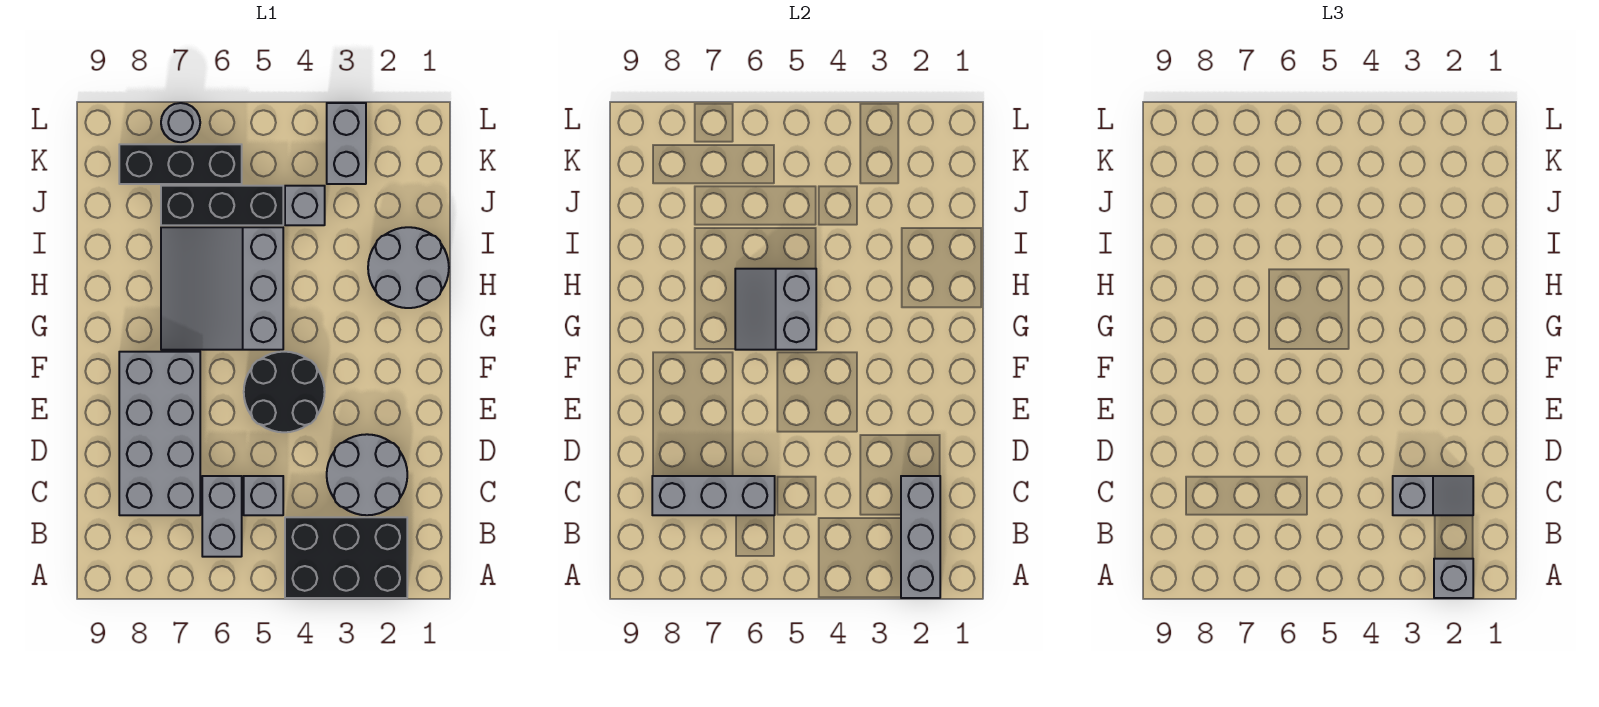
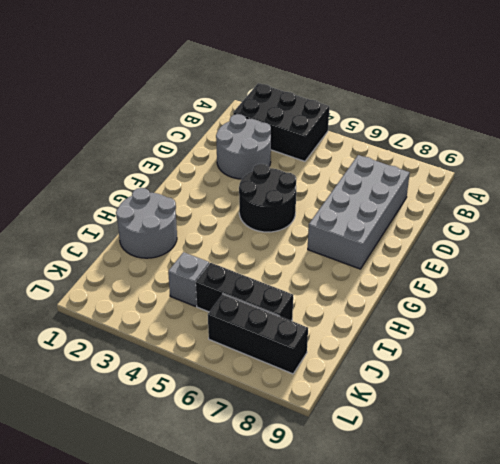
none -> grey 1x2 brick [202,476,242,557]
none -> grey 1x1 brick [244,476,283,515]
none -> grey 3x3 slope [161,227,283,350]

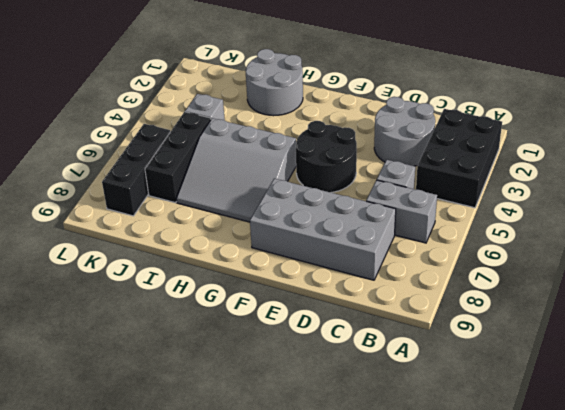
none -> grey 1x2 brick [327,103,366,184]
none -> grey 1x1 round brick [161,103,200,142]
none -> grey 1x3 brick [901,476,940,598]

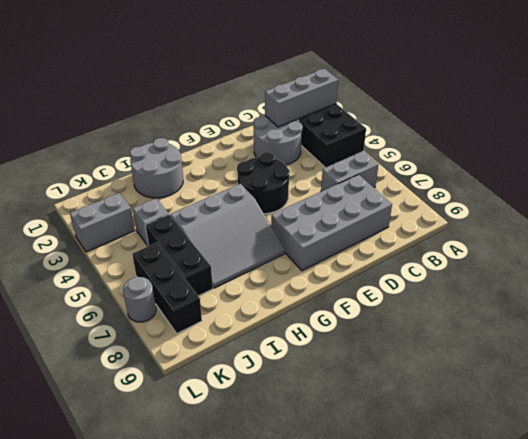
none -> grey 1x1 brick [244,476,283,515]
none -> grey 1x3 brick [652,476,775,515]
none -> grey 2x2 slope [735,269,816,350]

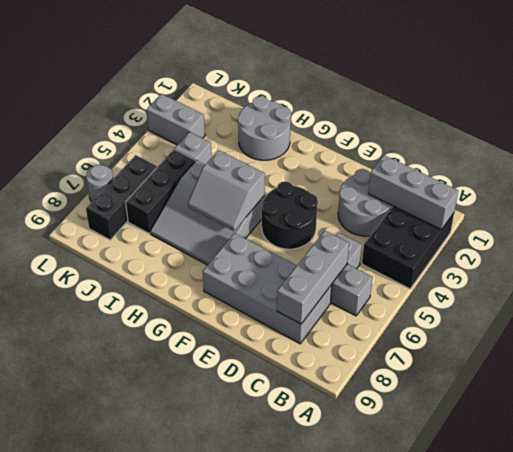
none -> grey 1x1 brick [1434,559,1473,598]
none -> grey 1x2 slope [1393,476,1473,515]

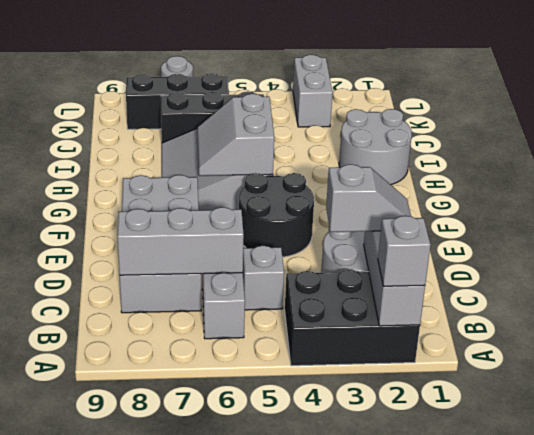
none -> grey 1x1 brick [285,186,325,225]

